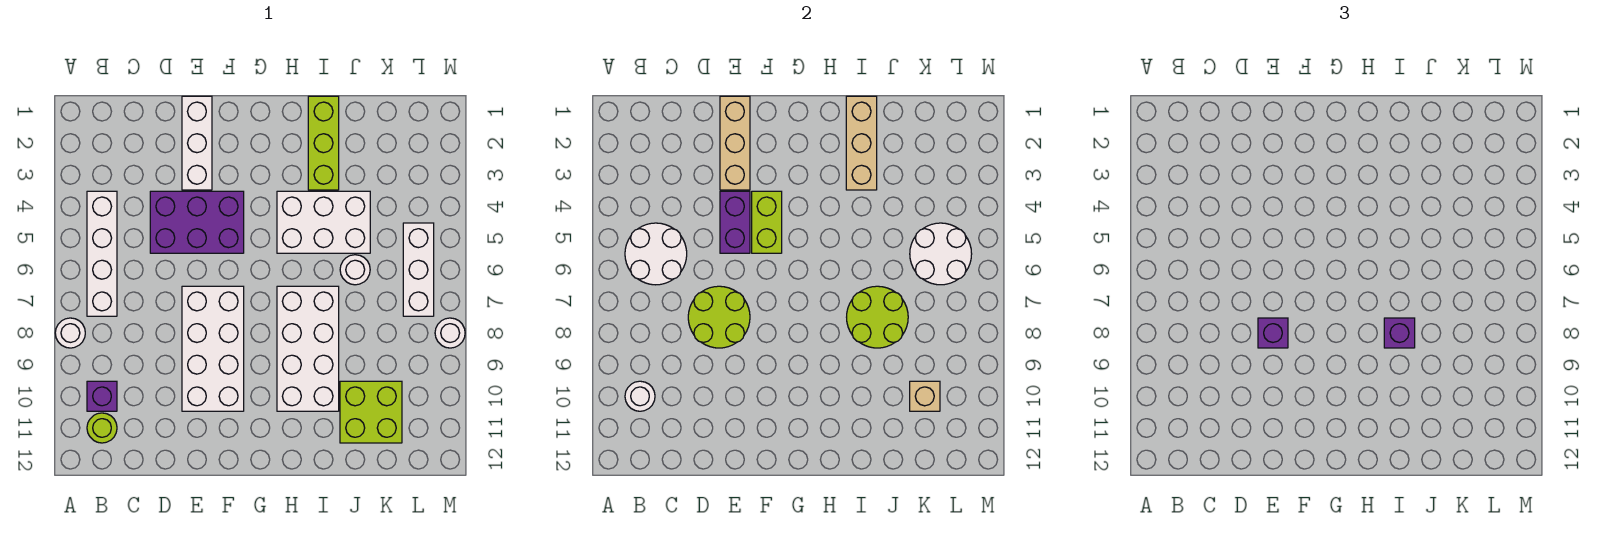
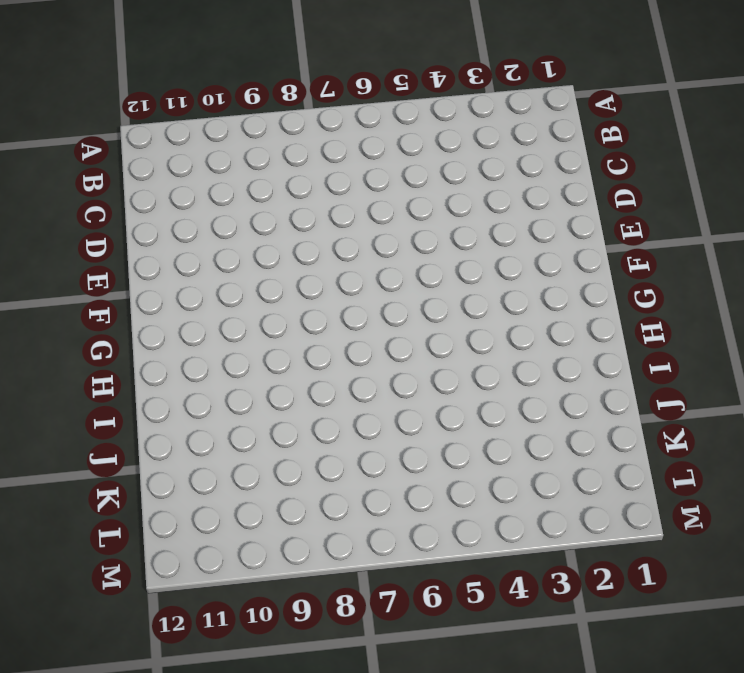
none -> white 1x1 round brick [55,318,85,348]
none -> white 1x4 brick [87,191,117,316]
none -> purple 1x1 brick [87,381,117,411]

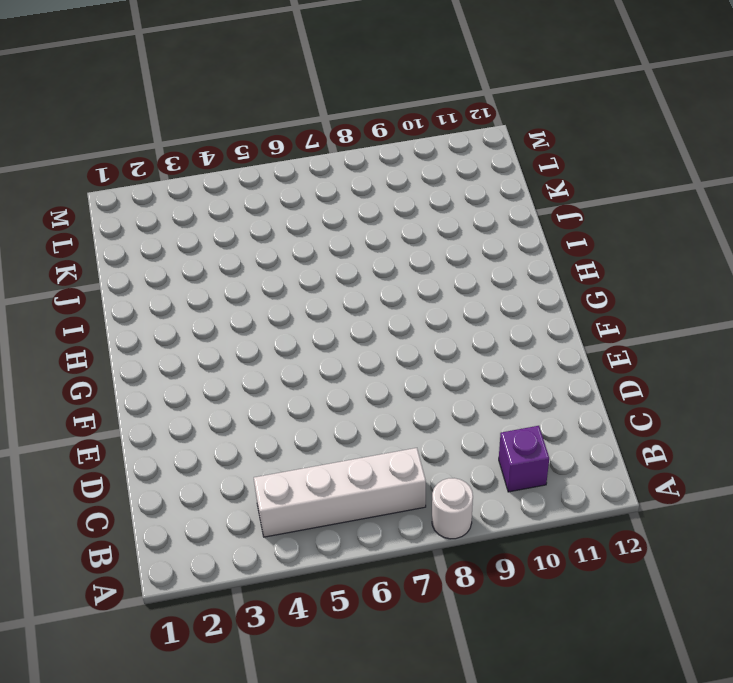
none -> lime 1x1 round brick [87,413,117,443]
none -> purple 2x3 brick [150,191,244,253]
none -> white 1x3 brick [182,96,212,190]

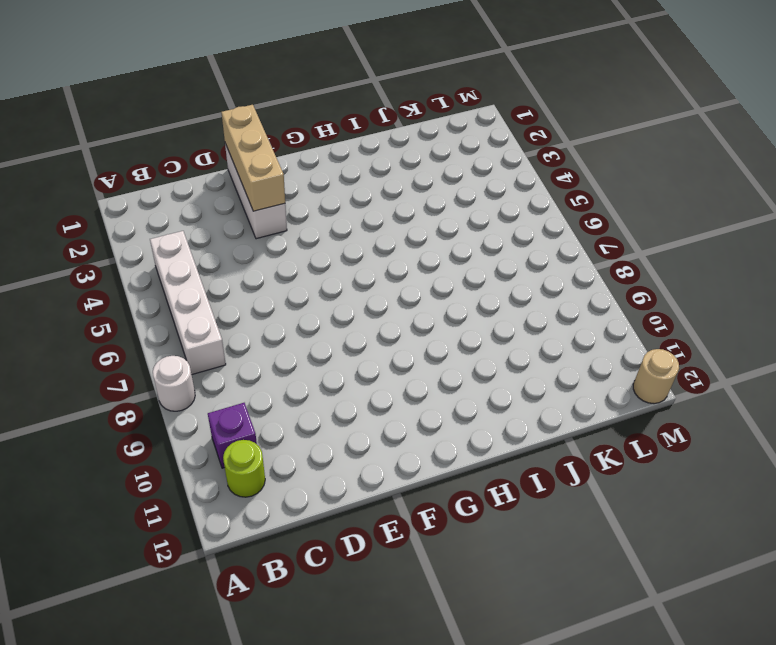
tan 1x1 round brick [633,349,679,404] -> none
none -> purple 2x3 brick [150,191,244,253]
none -> white 2x4 brick [182,286,244,411]
none -> white 2x3 brick [277,191,370,253]

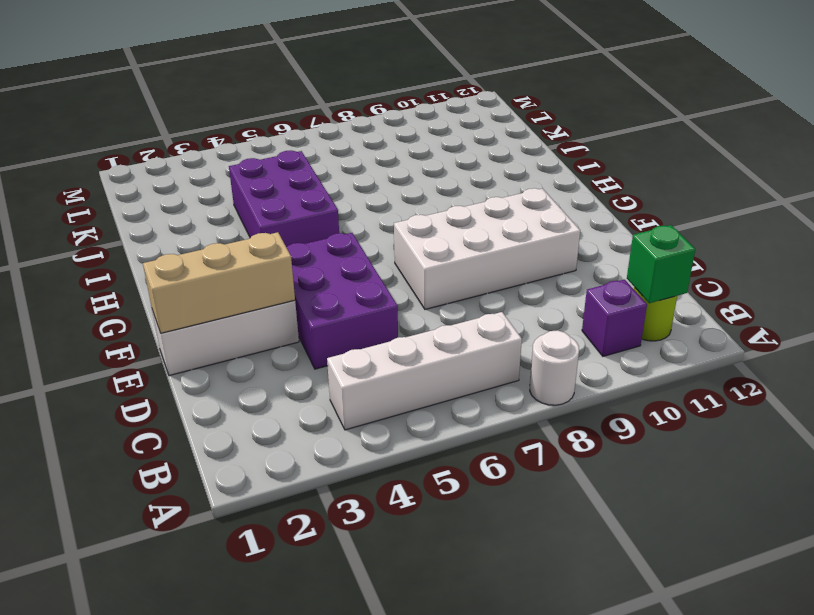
green 1x1 brick [627,225,695,303] -> none
purple 2x3 brick [229,151,339,247] -> white 2x3 brick [277,191,370,253]
none -> white 2x4 brick [277,286,339,411]
none -> lime 1x3 brick [308,96,339,190]
none -> white 1x1 round brick [340,255,370,285]

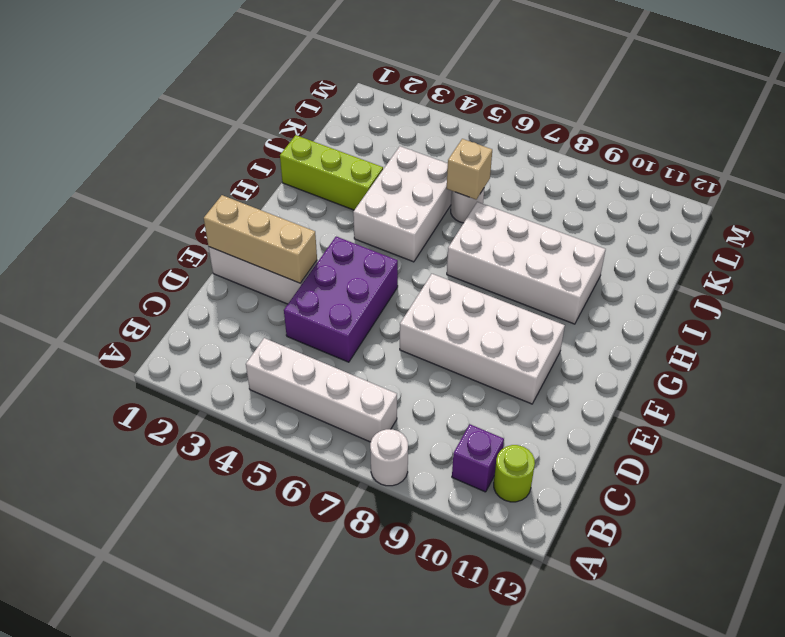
tan 1x1 brick [447,139,492,199] -> tan 1x1 brick moved to [910,381,940,411]
none -> lime 2x2 brick [340,381,402,443]
none -> white 1x3 brick [403,223,434,316]
none -> white 1x1 round brick [435,318,465,348]

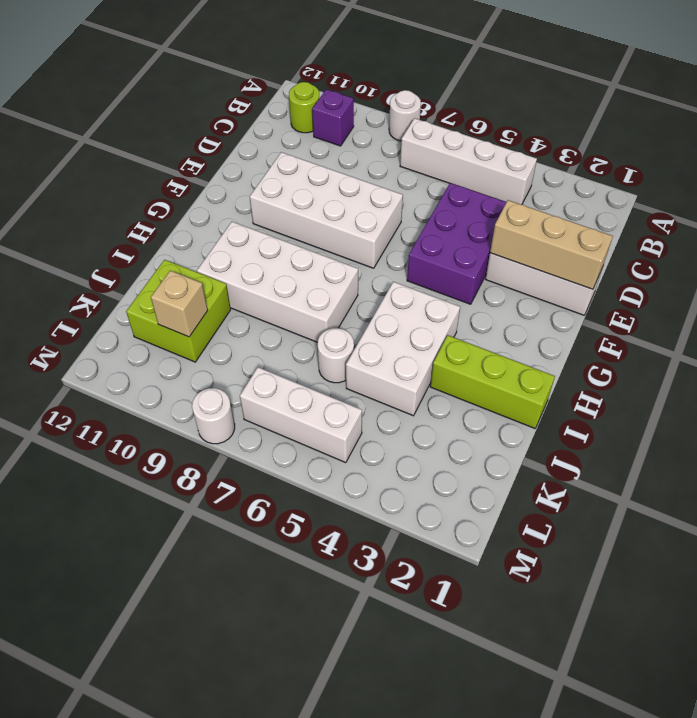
none -> white 2x2 round brick [625,223,687,285]
none -> white 1x1 round brick [625,381,655,411]
none -> lime 2x2 round brick [688,286,750,348]

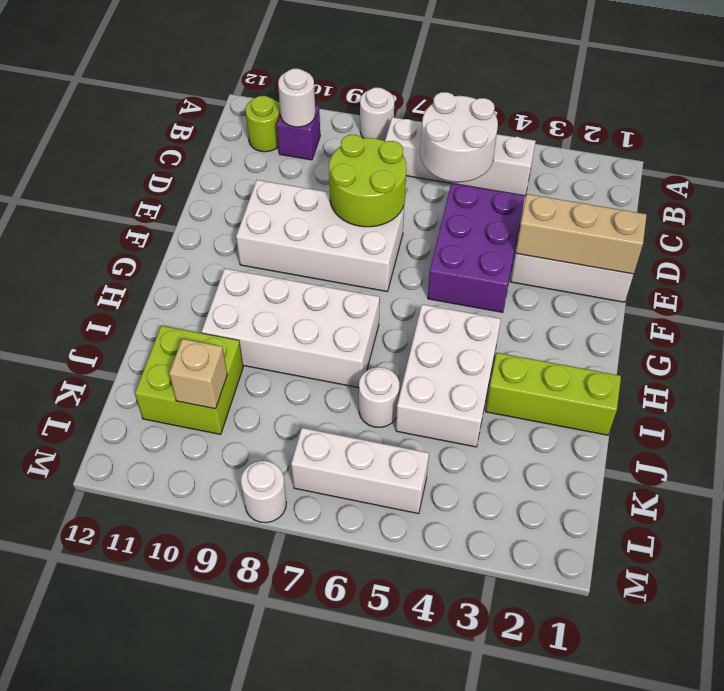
none -> purple 1x2 brick [720,191,750,253]
none -> lime 1x2 brick [752,191,782,253]
none -> tan 1x3 brick [846,96,877,190]

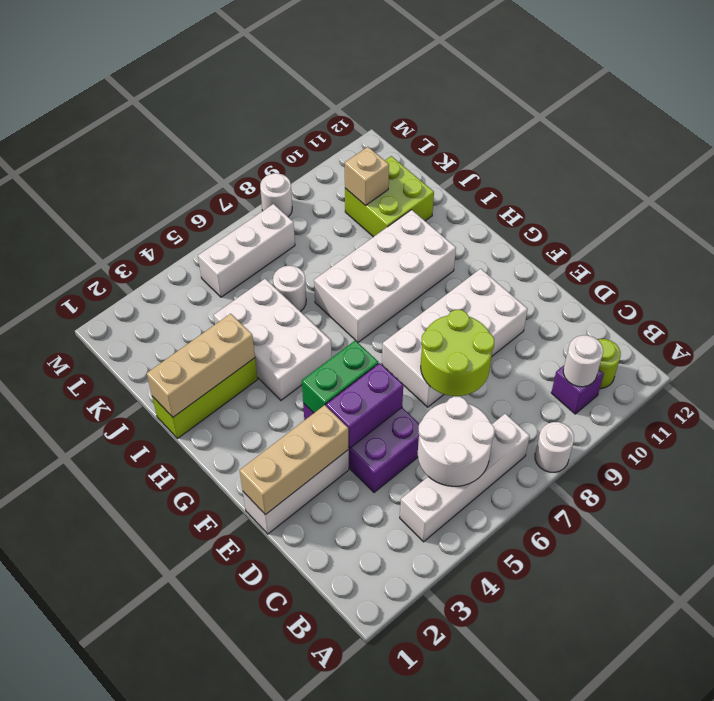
green 1x2 brick [302,340,378,413] -> lime 1x2 brick [752,191,782,253]
none -> lime 2x2 round brick [847,286,908,348]
none -> white 2x2 round brick [910,223,972,285]
none -> purple 1x1 brick [1258,318,1288,348]

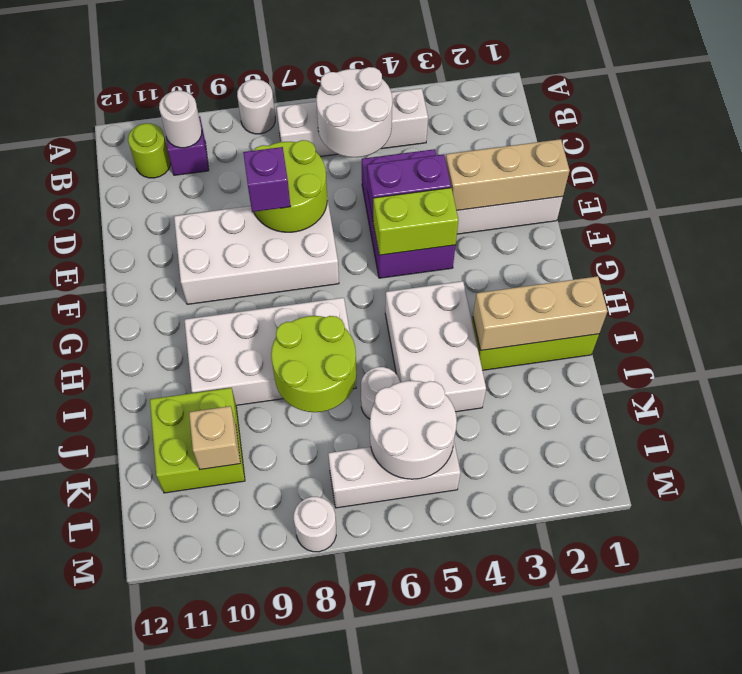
none -> purple 1x1 brick [1384,318,1415,348]

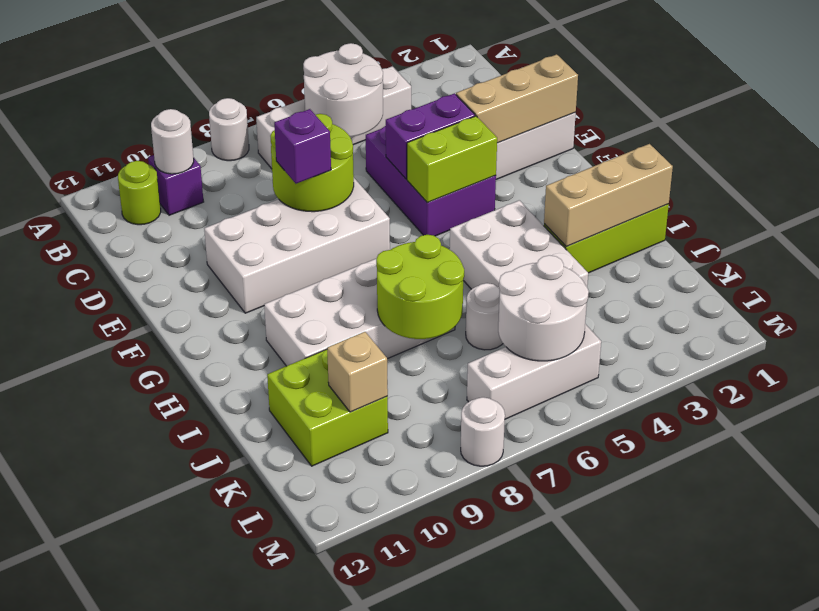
none -> purple 1x1 brick [1384,318,1415,348]

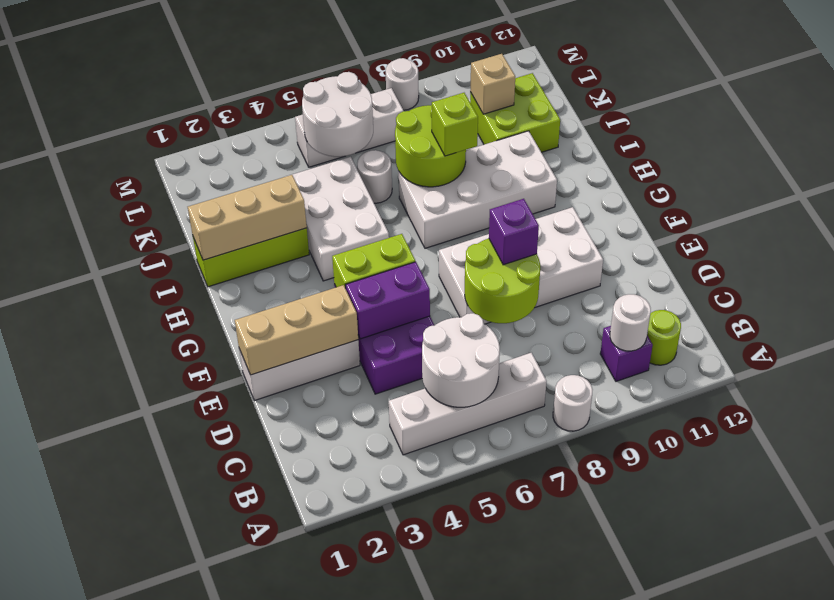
lime 1x1 brick [432,93,478,156] -> purple 1x1 brick [1384,318,1415,348]

